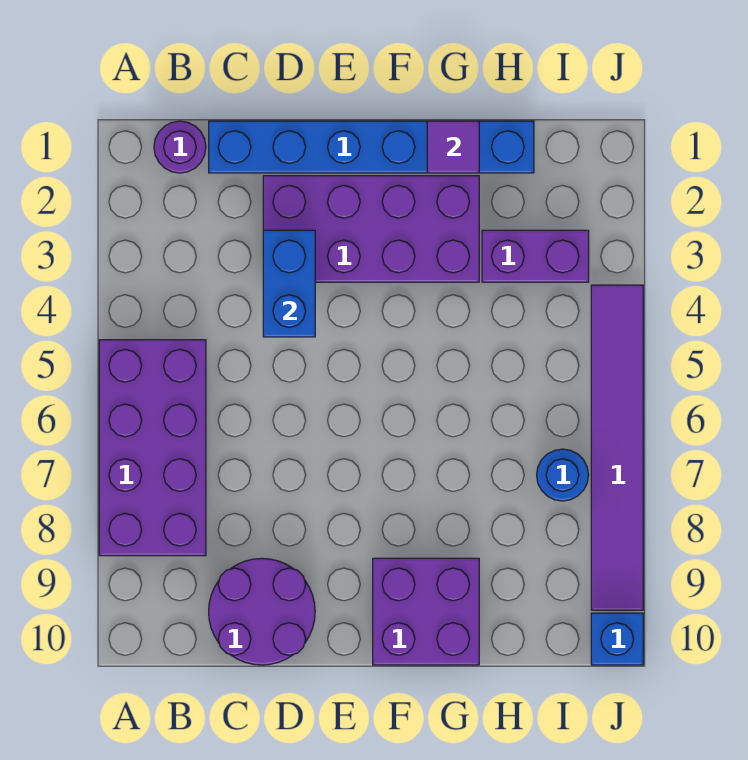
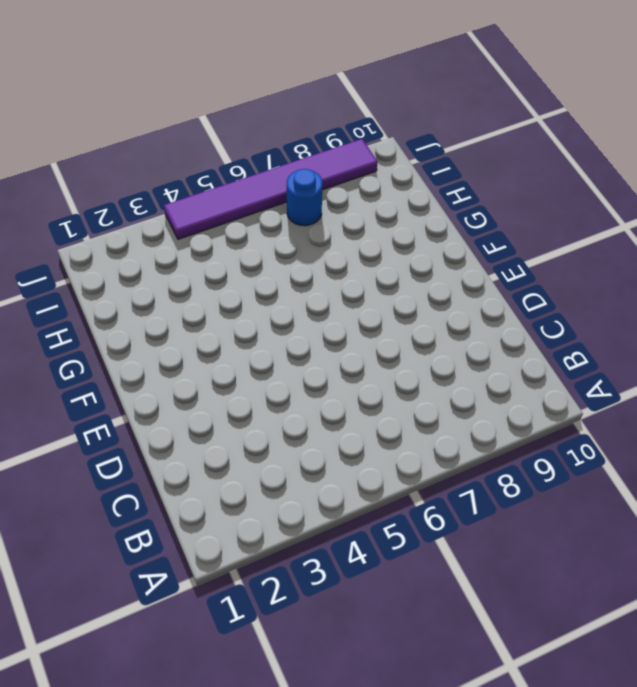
none -> purple 2x4 brick [99,340,206,556]
none -> purple 1x1 round brick [154,121,206,173]
none -> blue 1x6 brick [209,121,534,173]

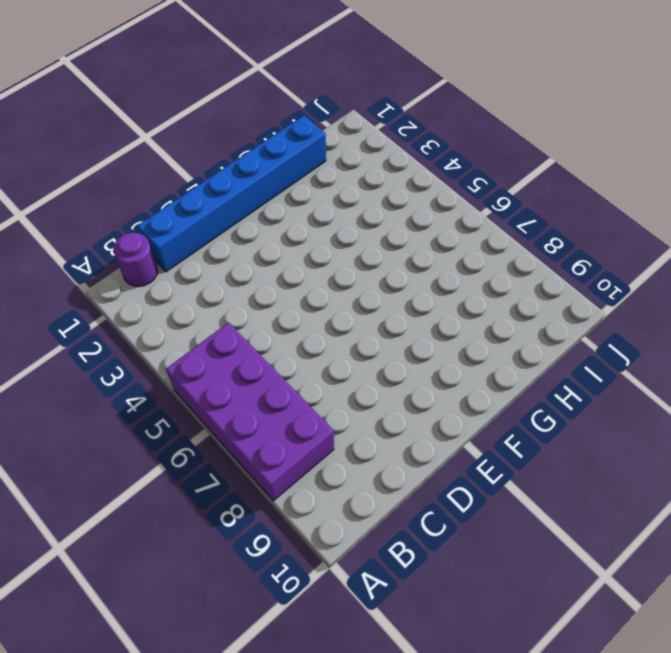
none -> purple 2x2 round brick [209,558,315,665]
none -> purple 2x4 brick [263,176,479,282]
none -> purple 2x2 brick [373,558,479,665]

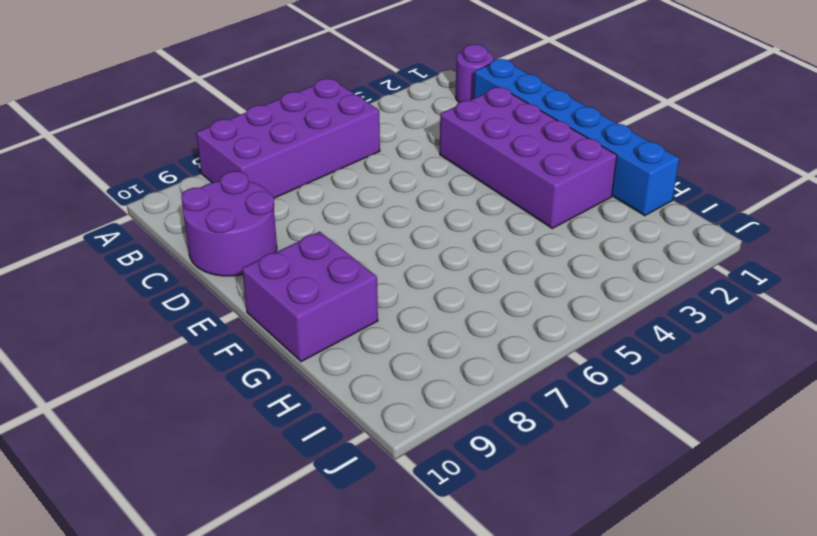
none -> purple 1x2 brick [482,230,589,282]
none -> blue 1x1 round brick [537,449,588,501]
none -> purple 1x6 tile [591,285,643,610]

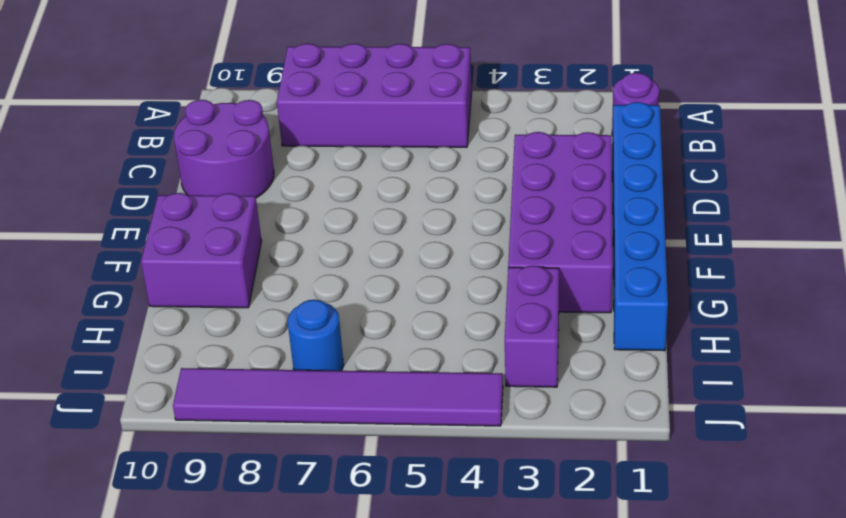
none -> blue 1x1 brick [591,613,643,665]
none -> blue 1x2 brick [263,230,315,337]
none -> purple 1x1 tile [427,121,479,173]

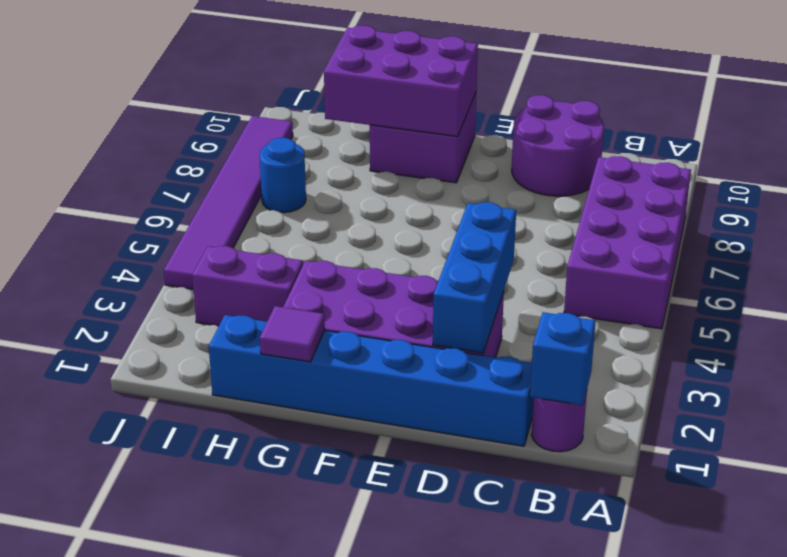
blue 1x1 brick [530,312,596,405] -> blue 1x1 brick moved to [591,613,643,665]
blue 1x3 brick [433,202,516,353] -> blue 1x2 brick [263,230,315,337]
purple 2x3 brick [324,26,478,137] -> none

